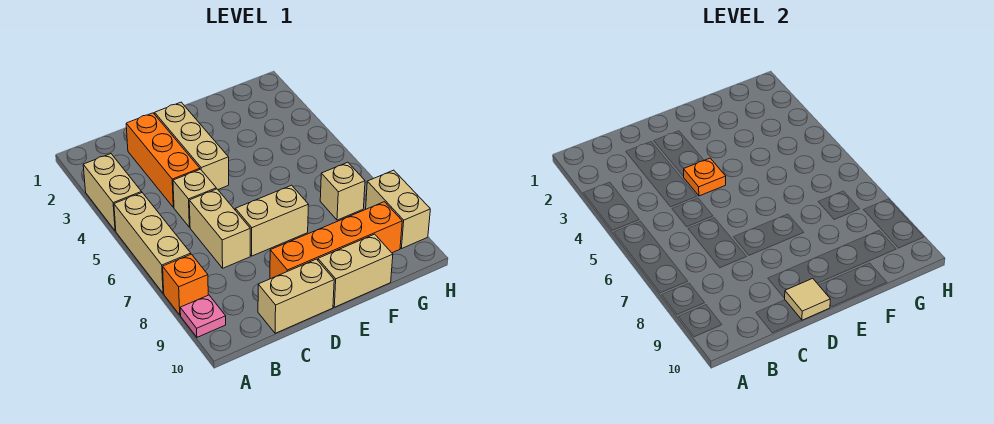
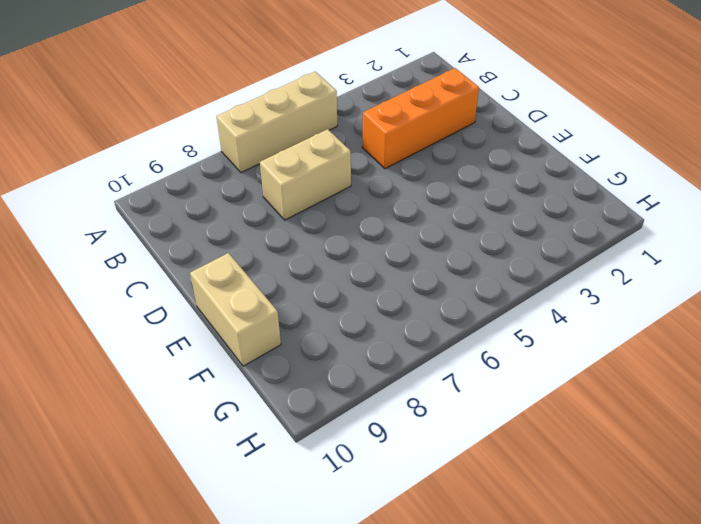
none -> tan 1x2 brick [83,154,142,231]
none -> orange 1x1 brick [163,254,208,315]
none -> pink 1x1 plate [180,295,226,337]

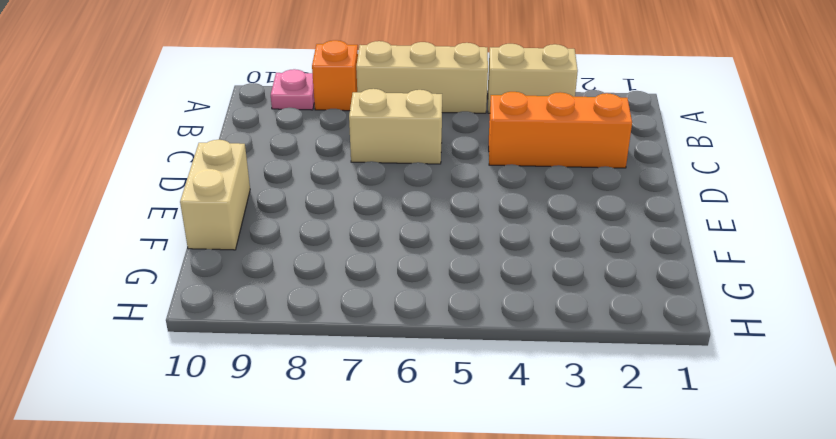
none -> tan 1x1 brick [173,169,216,227]
none -> tan 1x2 brick [258,259,334,333]
none -> tan 1x3 brick [155,102,229,189]

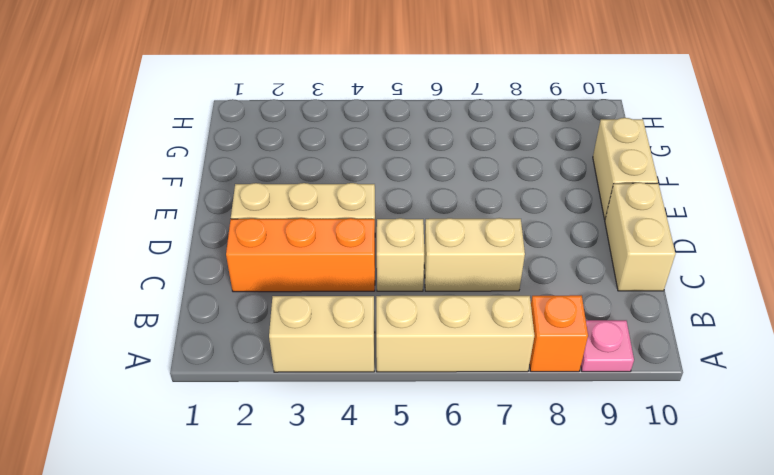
none -> tan 1x2 brick [235,185,309,256]
none -> orange 1x4 brick [270,202,402,279]
none -> tan 1x1 brick [320,162,365,220]

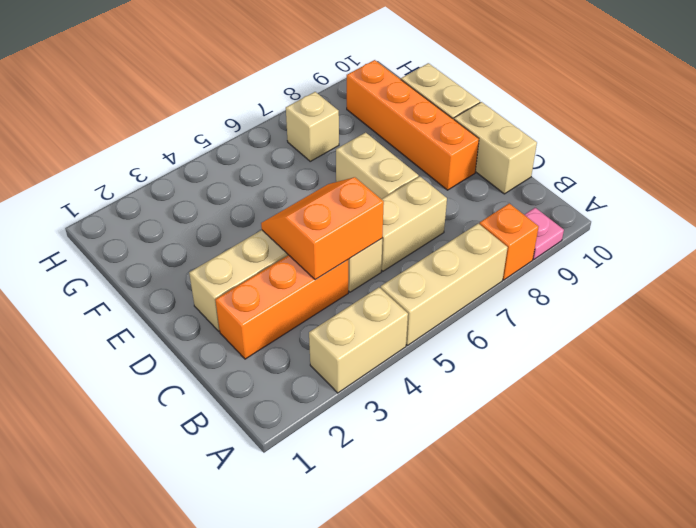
orange 2x2 slope [261,177,384,280] -> orange 1x1 plate [684,158,726,196]
none -> tan 1x2 brick [366,170,430,249]
none -> tan 1x1 tile [785,278,830,320]

